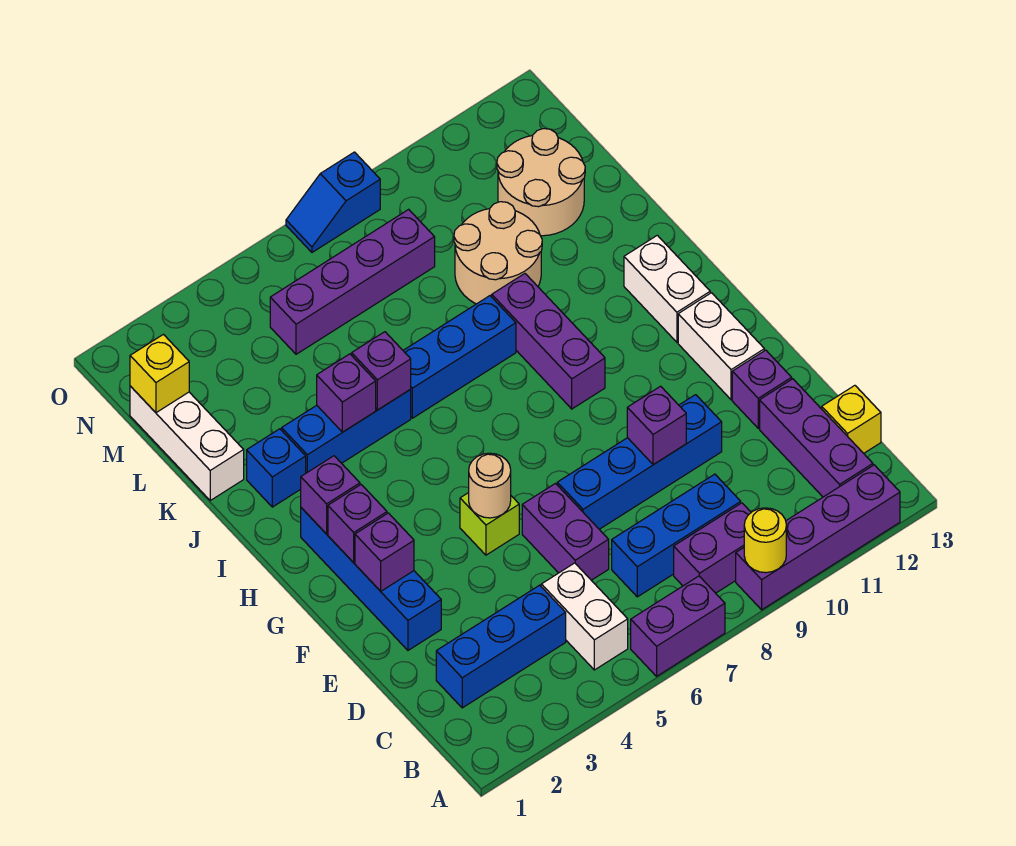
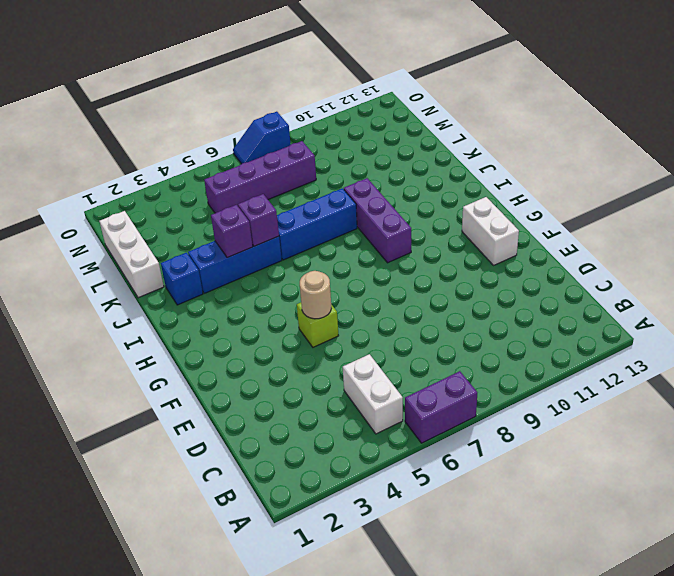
none -> purple 1x4 brick [736,465,900,610]
none -> purple 1x2 brick [674,503,751,593]
none -> purple 1x3 brick [760,379,873,497]
none -> blue 1x3 brick [436,585,566,708]

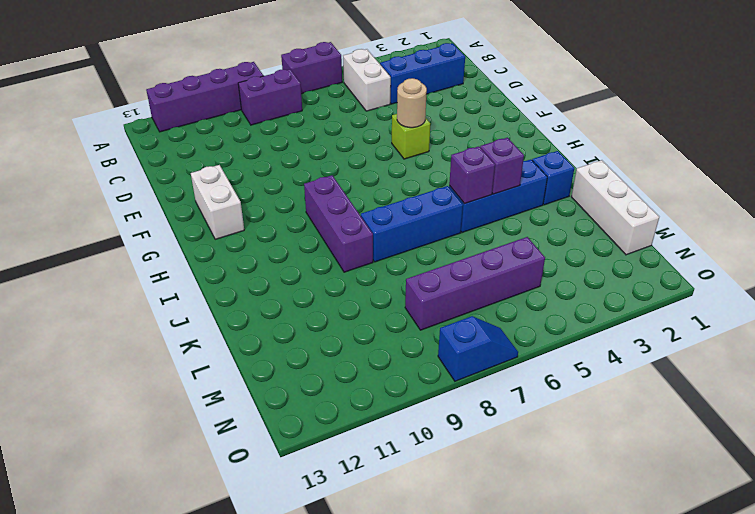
none -> purple 1x3 brick [760,379,873,497]
none -> blue 1x3 brick [612,474,741,597]
none -> yellow 1x1 brick [822,386,881,453]
none -> purple 1x2 brick [522,484,609,580]

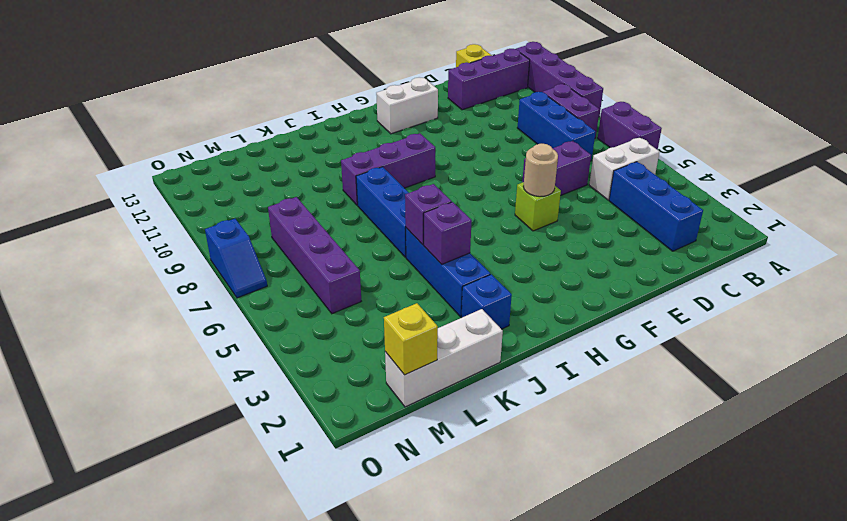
none -> blue 1x4 brick [301,508,441,650]
none -> blue 1x4 brick [557,395,722,529]
none -> purple 1x1 brick [732,350,792,428]
none -> white 1x2 brick [624,235,710,342]

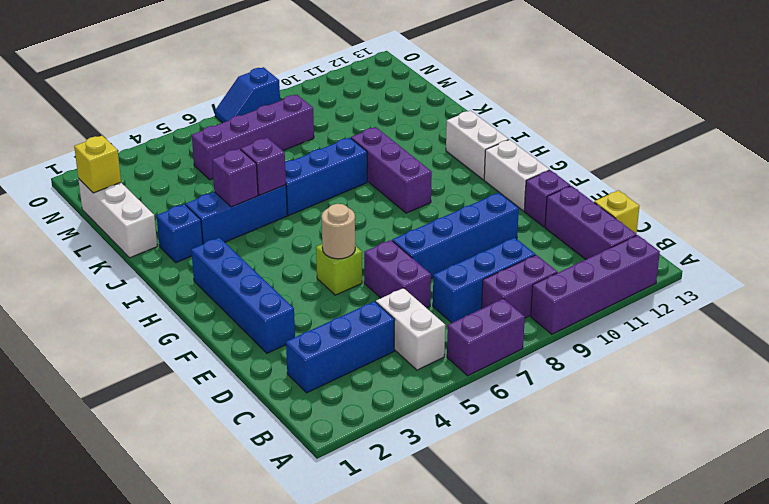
none -> tan 2x2 round brick [454,202,542,304]
none -> tan 2x2 round brick [497,129,585,236]
none -> yellow 1x1 round brick [744,508,786,573]
none -> purple 1x1 brick [627,386,686,465]

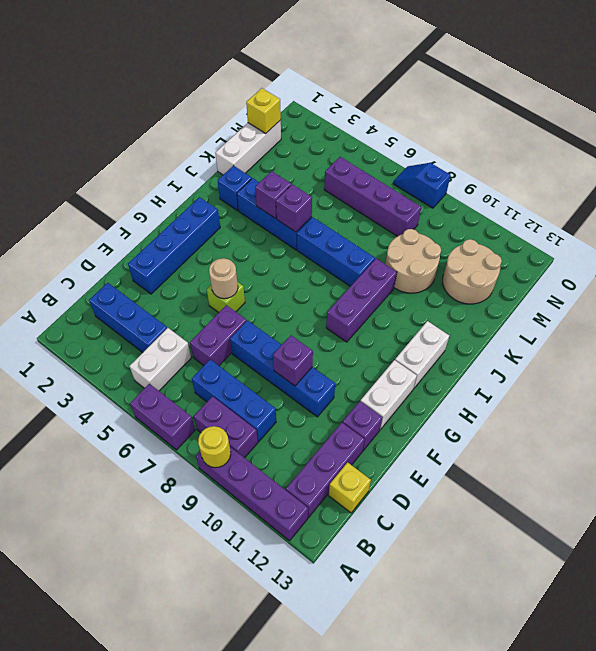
none -> purple 1x1 brick [355,513,414,591]
none -> purple 1x1 brick [328,485,387,563]
none -> purple 1x1 brick [301,456,360,534]

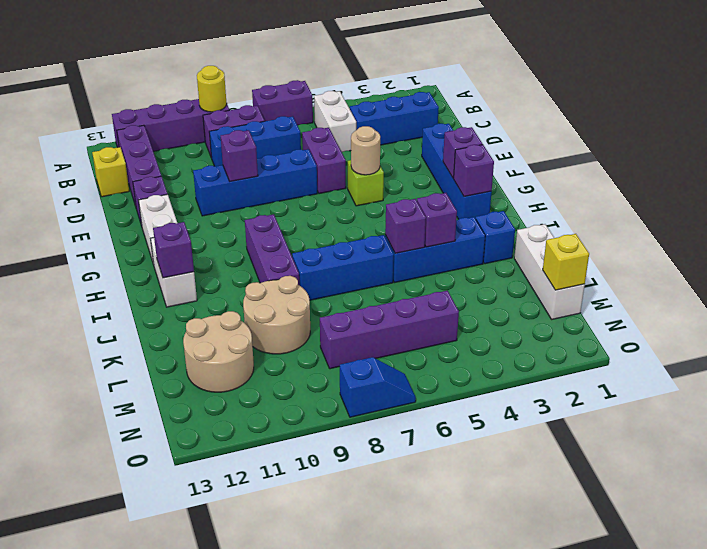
purple 1x1 brick [153,222,194,278] -> purple 1x1 brick moved to [355,513,414,591]

